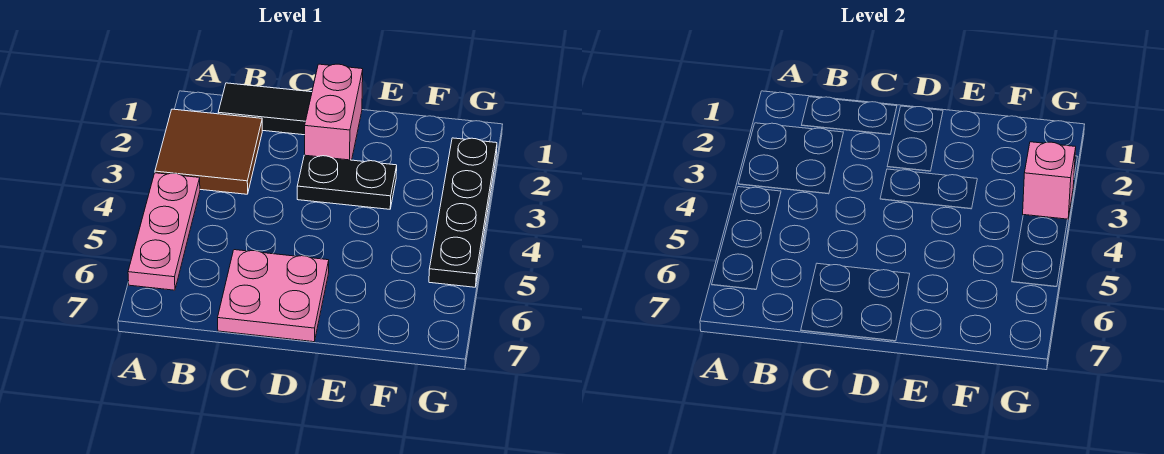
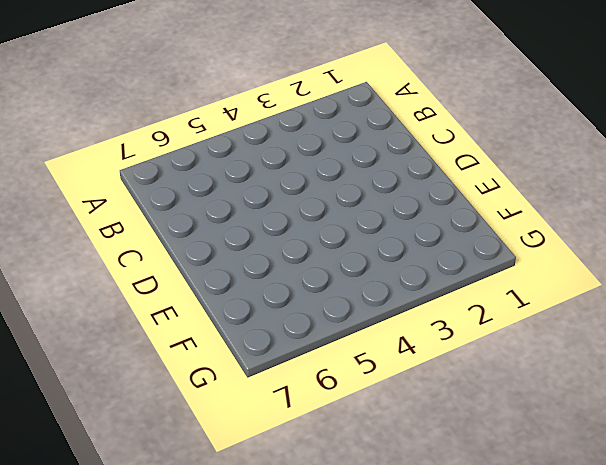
none -> brown 2x2 tile [155,109,262,194]
none -> pink 1x3 plate [128,173,200,290]

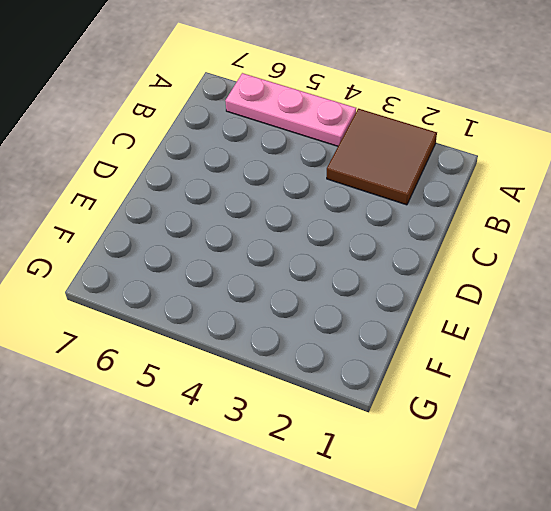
none -> black 1x2 tile [218,83,312,135]
none -> pink 2x2 plate [218,250,329,342]

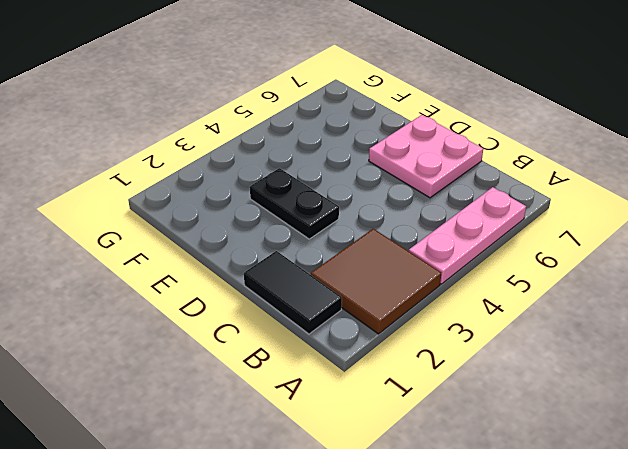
none -> pink 1x2 brick [305,64,363,160]
none -> black 1x4 plate [429,138,497,287]

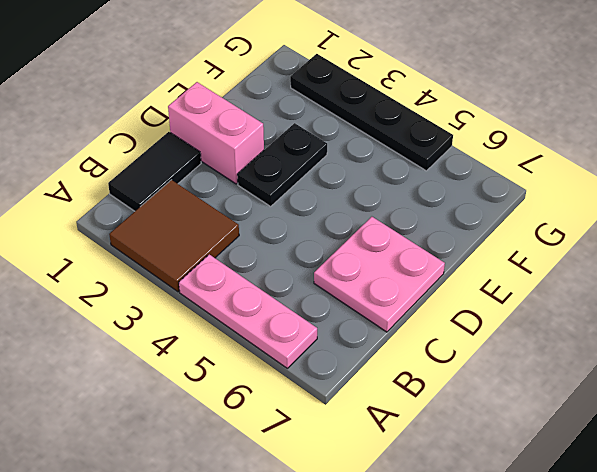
none -> pink 1x1 brick [1023,142,1076,220]

